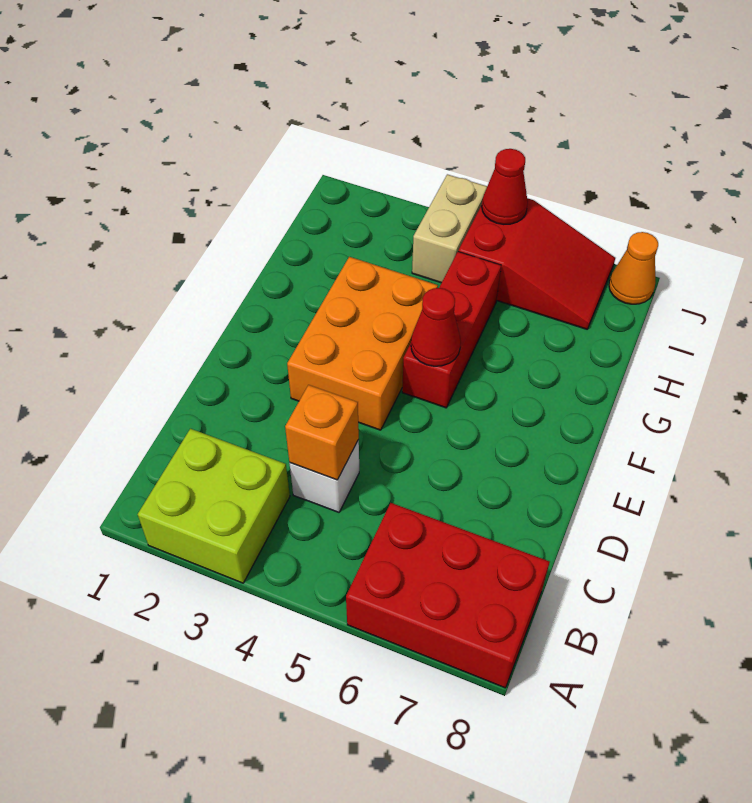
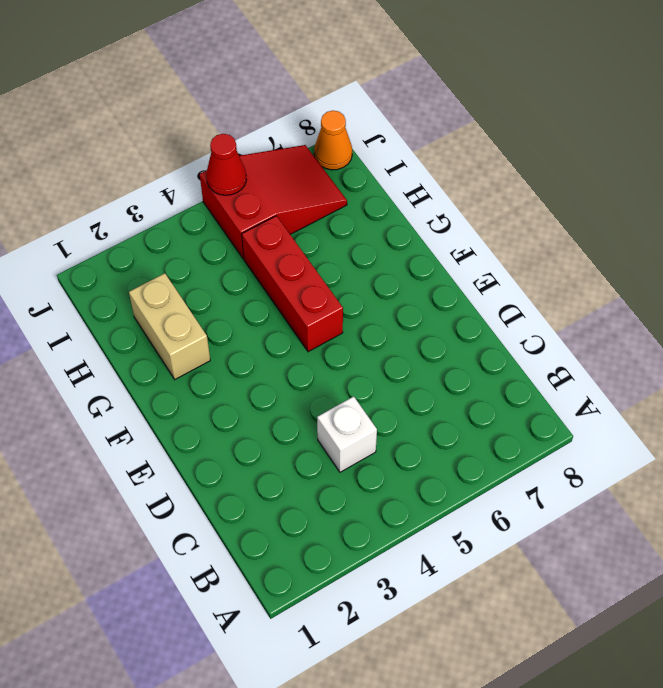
tan 1x2 brick [129,273,210,379] -> tan 1x2 brick moved to [412,174,487,283]
none -> lime 2x2 brick [138,429,290,583]
none -> red 2x3 brick [346,503,550,688]

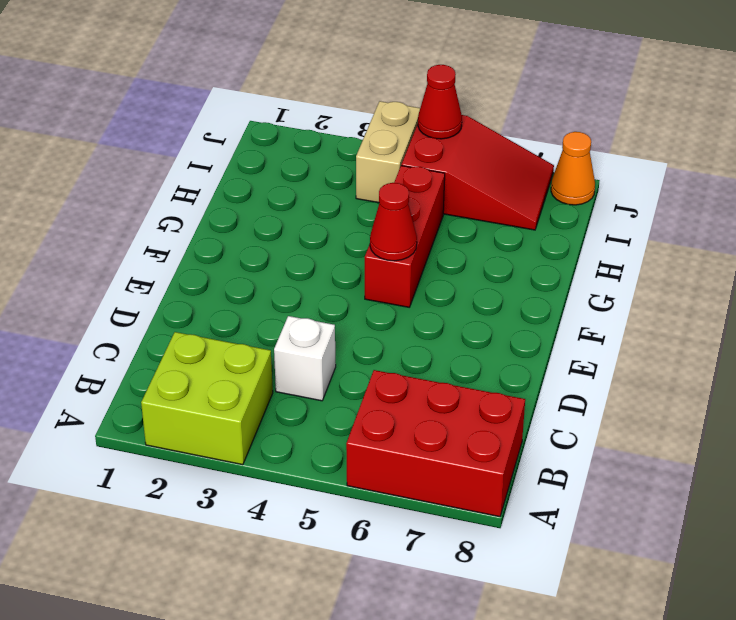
none -> orange 2x3 brick [287,257,438,430]
none -> orange 1x1 brick [285,385,359,480]

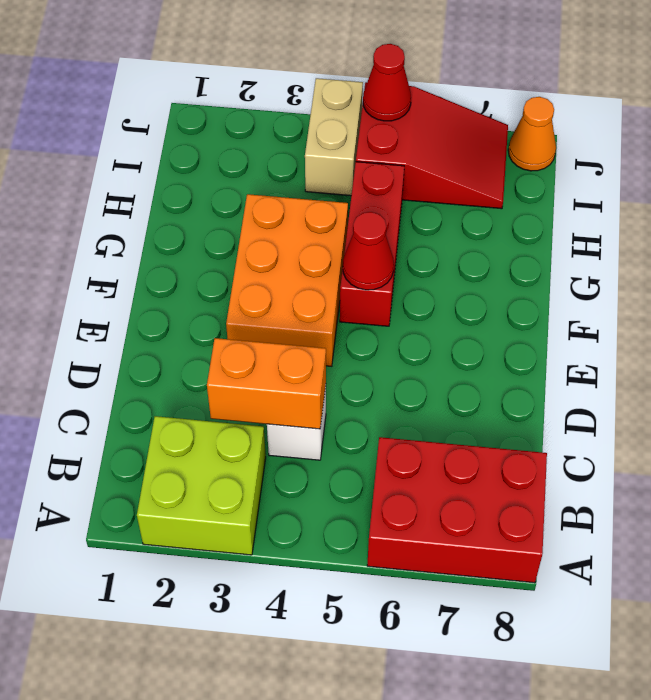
orange 1x2 brick [207,338,326,429] -> orange 1x1 brick [285,385,359,480]

